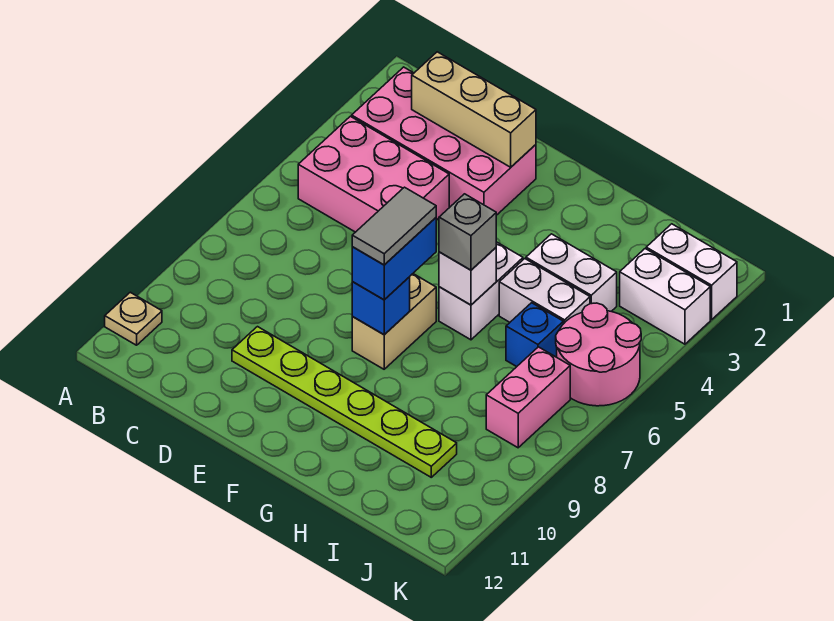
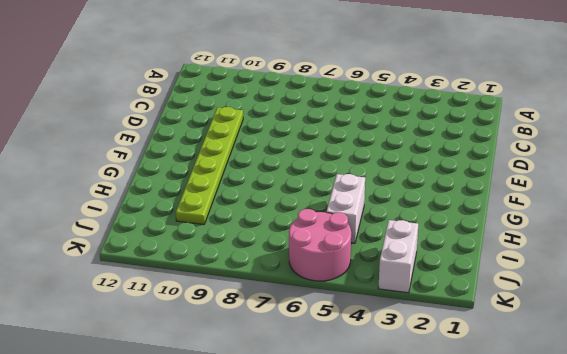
none -> tan 1x1 plate [105,292,162,345]
none -> pink 2x4 brick [352,67,536,215]
none -> pink 2x3 brick [298,116,449,232]

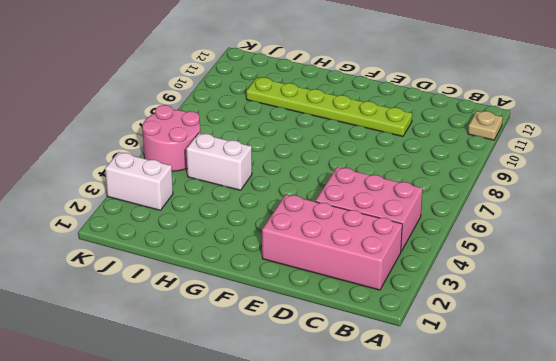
none -> tan 1x2 brick [352,274,436,369]
none -> white 1x2 brick [439,242,523,340]
none -> white 1x2 brick [526,234,617,311]

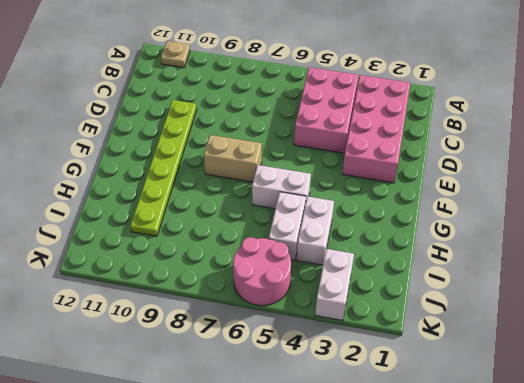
none -> blue 1x1 brick [506,303,563,367]
none -> white 1x2 brick [646,224,737,320]
none -> pink 1x2 brick [486,347,570,448]

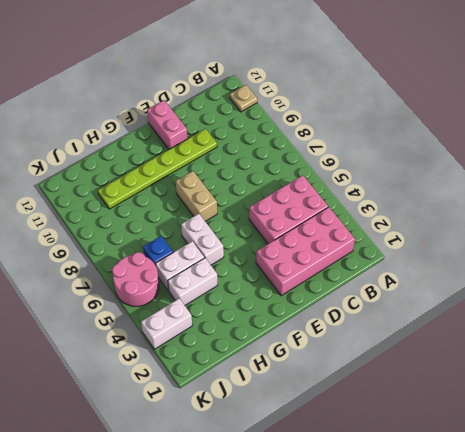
pink 1x2 brick [147,100,187,149] -> pink 1x2 brick moved to [486,347,570,448]
none -> white 1x2 brick [646,224,737,320]
none -> tan 1x3 brick [412,52,536,167]
none -> blue 1x1 brick [352,277,410,335]

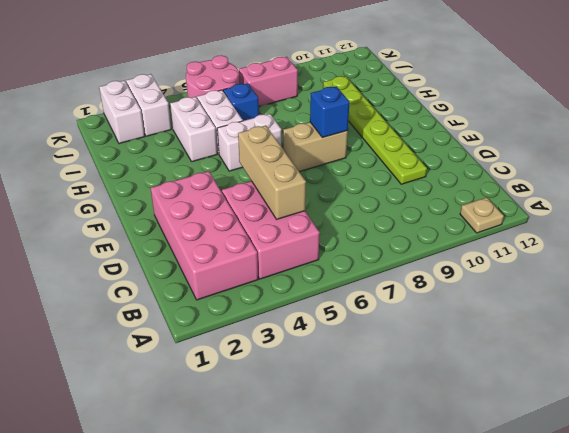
tan 1x3 brick [238,125,306,219] -> tan 1x3 brick moved to [412,52,536,167]
none -> white 1x1 brick [439,248,496,305]
none -> blue 1x2 brick [352,218,436,300]
none -> grey 1x1 brick [439,194,496,270]

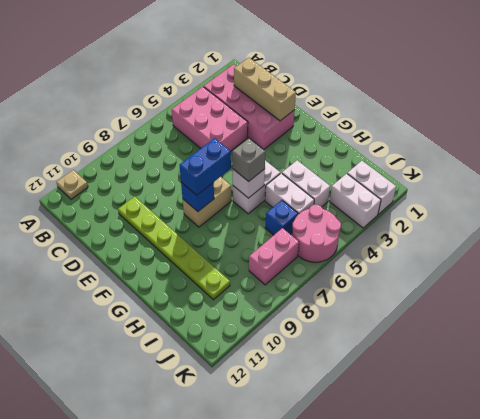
none -> grey 1x2 tile [352,187,436,265]

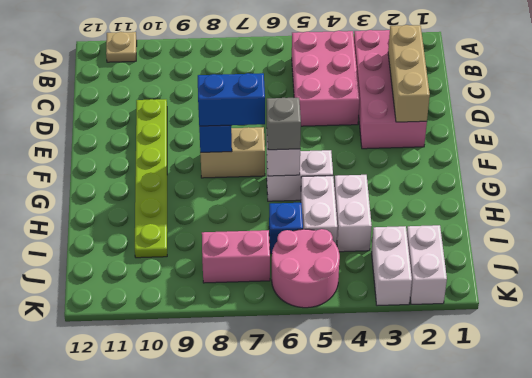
none -> grey 1x2 tile [352,187,436,265]

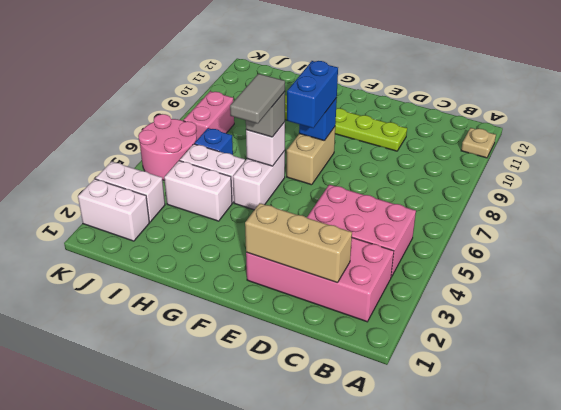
grey 1x2 tile [230,74,285,124] -> grey 1x2 tile moved to [352,187,436,265]

